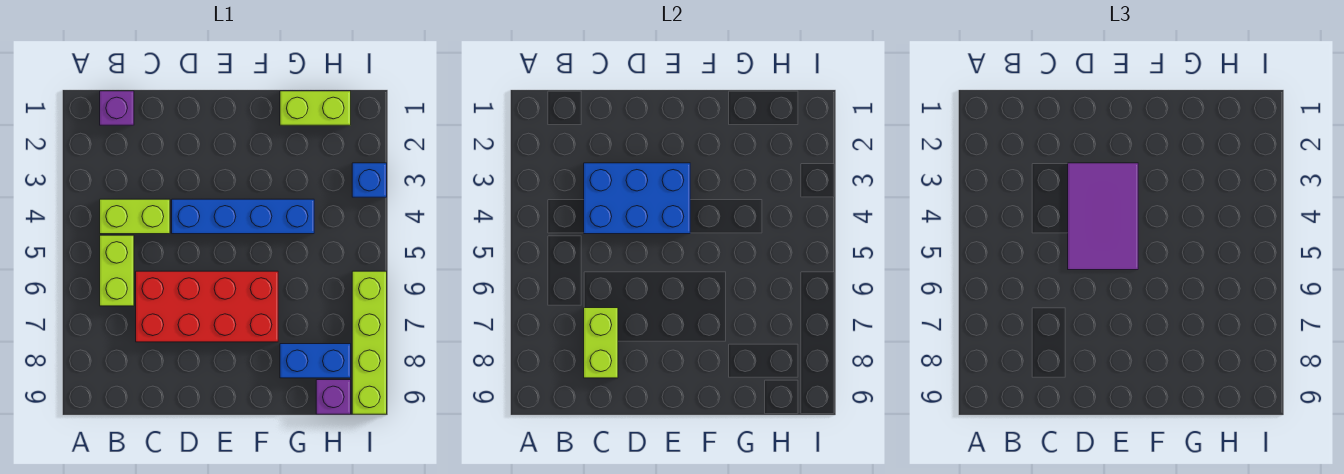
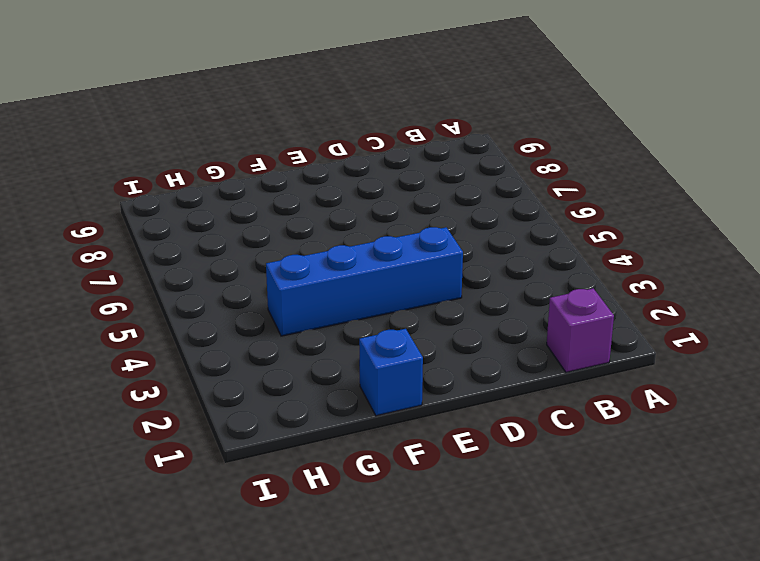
blue 1x1 brick [359,329,423,416] -> blue 1x1 brick moved to [352,163,387,197]
none -> lime 1x2 brick [100,199,170,234]
none -> lime 1x2 brick [100,235,134,306]
none -> red 2x4 brick [136,271,278,342]

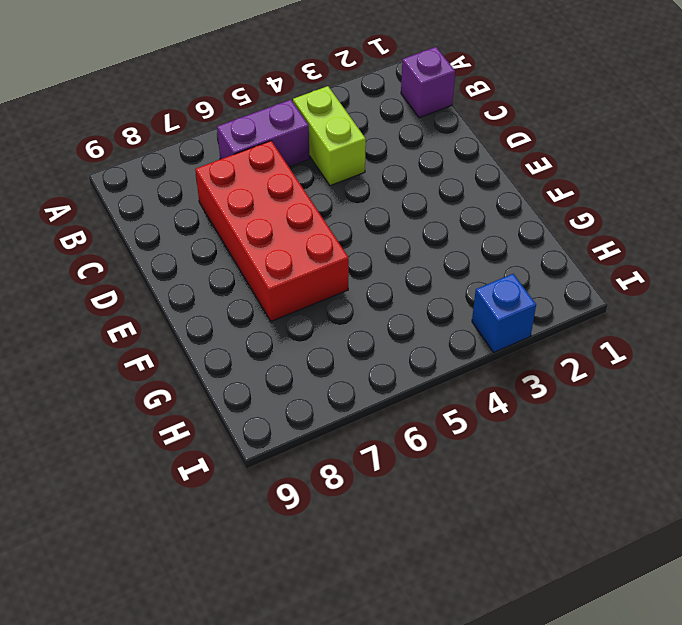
purple 1x2 brick [217,100,310,167] -> lime 1x2 brick [100,235,134,306]
none -> blue 1x4 brick [172,199,314,234]
none -> lime 1x2 brick [280,91,351,125]
none -> blue 1x2 brick [280,344,351,378]

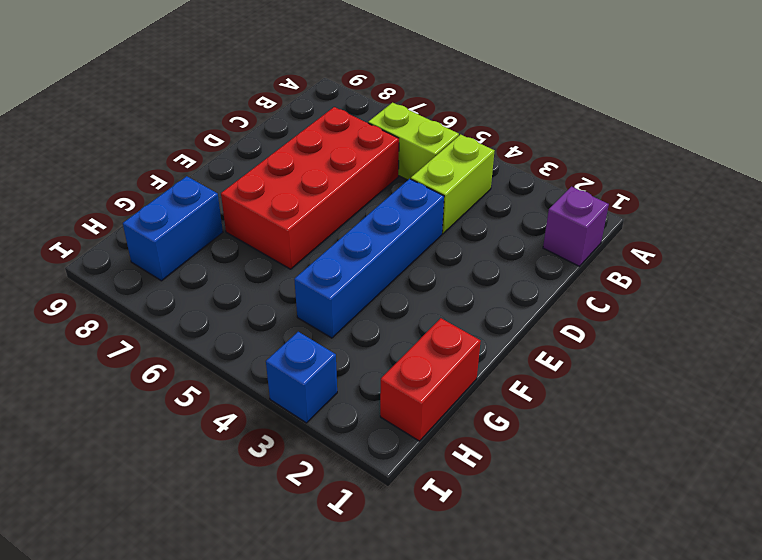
red 1x2 brick [380,318,481,441] -> lime 1x2 brick [280,91,351,125]
none -> purple 1x1 brick [316,380,351,414]
none -> lime 1x4 brick [352,271,387,414]
none -> blue 2x3 brick [584,163,690,234]

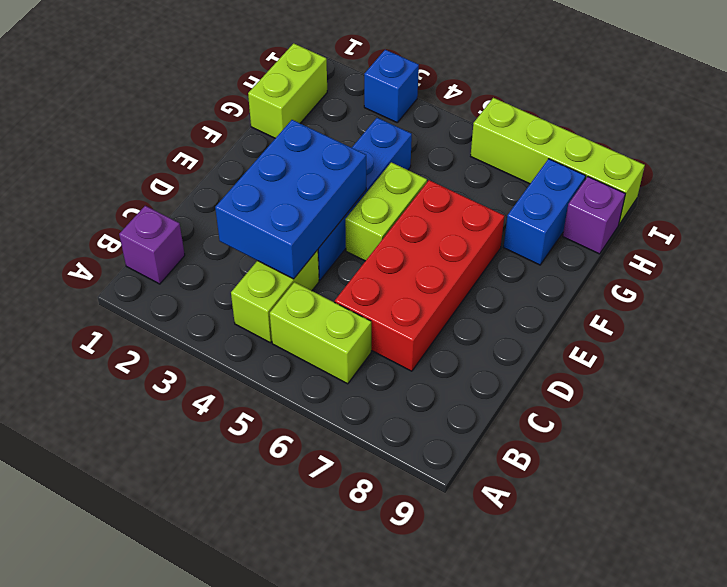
lime 1x2 brick [345,162,427,261] -> lime 1x2 brick turned to [584,308,618,378]
none -> purple 2x3 tile [1068,163,1138,270]

